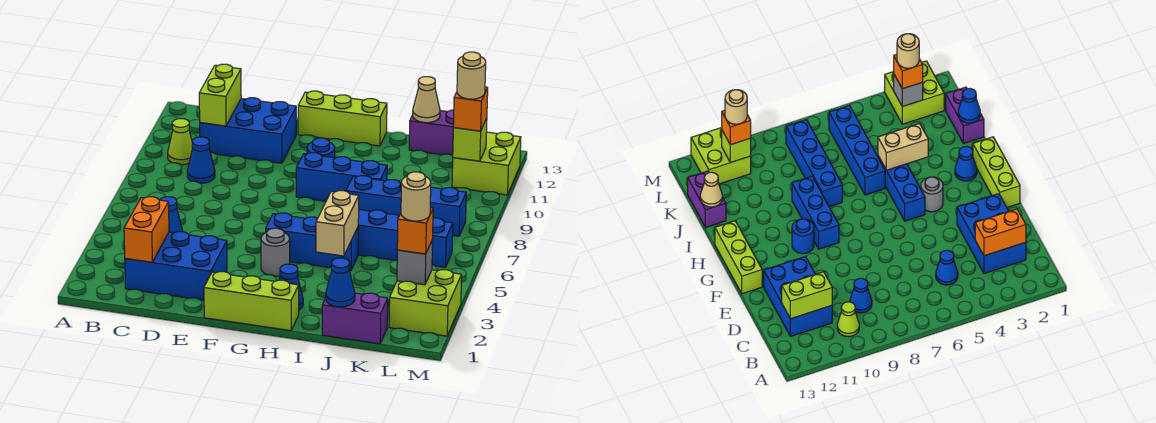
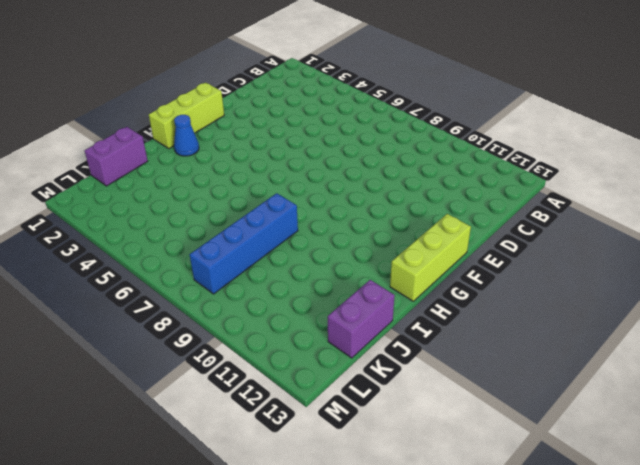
none -> lime 1x1 cone [168,119,193,165]
none -> blue 2x3 brick [125,232,227,300]
none -> blue 1x1 cone [160,197,183,233]

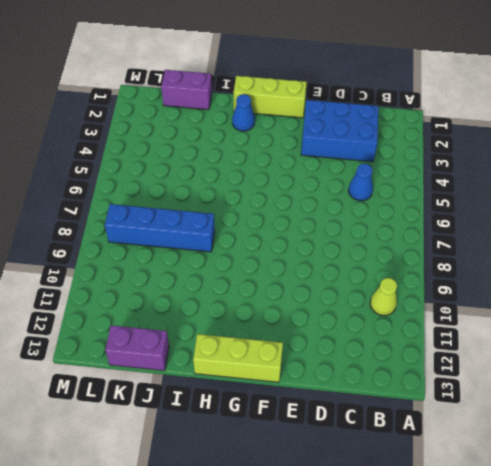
none -> blue 1x1 cone [187,137,215,183]
none -> blue 2x3 brick [200,98,296,163]
none -> grey 1x1 round brick [261,228,290,276]

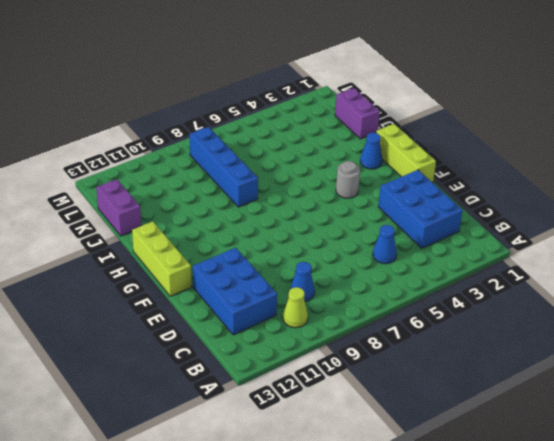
none -> blue 1x3 brick [266,213,358,271]
none -> blue 1x3 brick [296,153,387,201]
none -> blue 1x1 round brick [307,138,335,158]

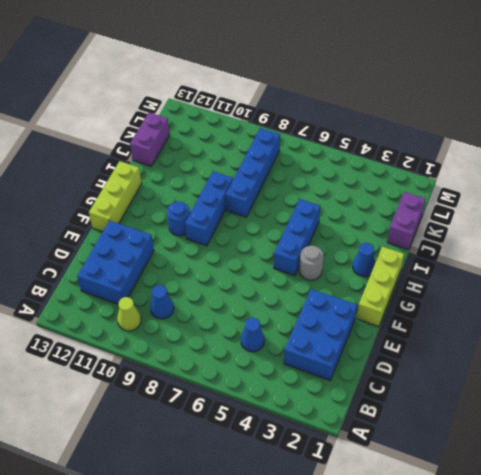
none -> blue 1x4 brick [358,210,453,267]
none -> lime 2x2 brick [389,270,462,336]
none -> lime 2x2 brick [452,132,521,195]

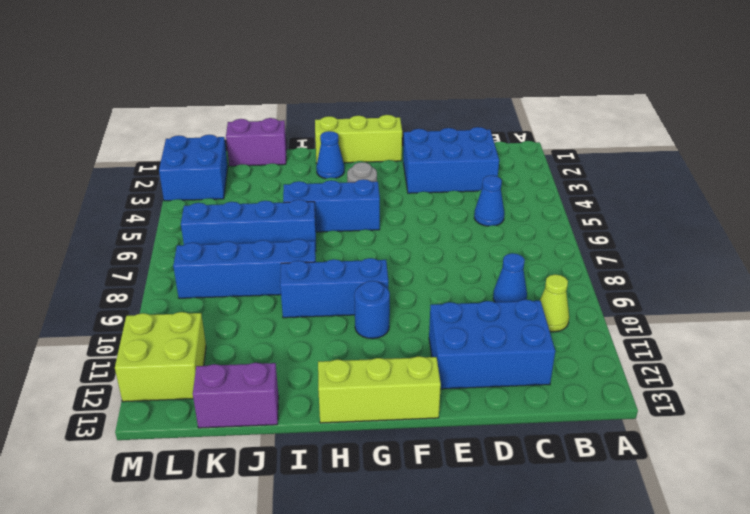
blue 2x2 brick [159,135,228,201] -> lime 2x2 brick [389,270,462,336]
none -> orange 1x2 brick [124,197,169,262]
none -> lime 1x2 brick [199,64,241,126]
none -> tan 1x2 brick [316,191,359,256]

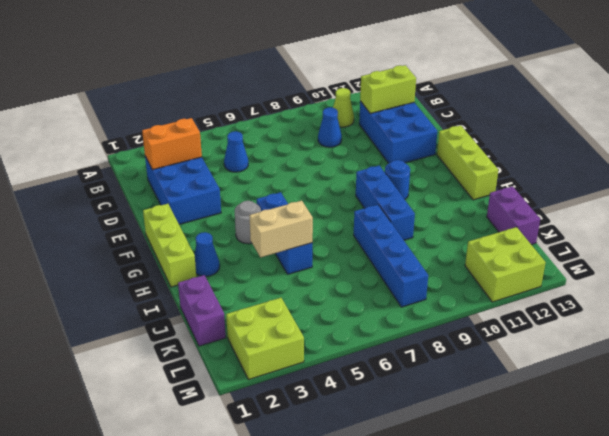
none -> blue 1x4 brick [358,210,453,267]
none -> blue 1x1 cone [326,258,355,307]
none -> tan 1x1 cone [413,77,440,123]

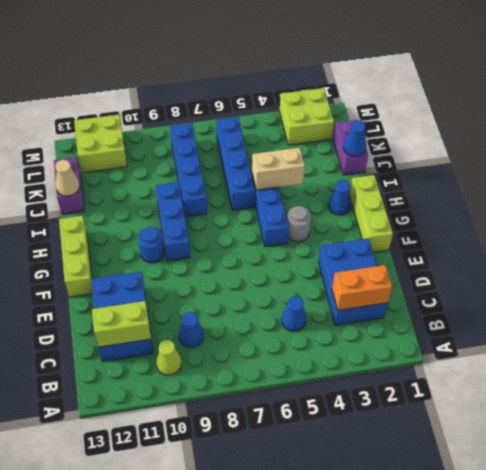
none -> grey 1x1 brick [397,240,433,285]
none -> lime 1x1 brick [453,118,487,161]
none -> orange 1x1 brick [397,208,433,254]

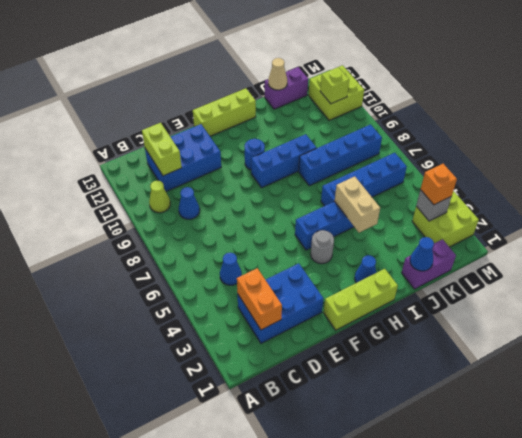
none -> orange 1x1 brick [453,87,488,131]
none -> tan 1x1 round brick [401,172,431,221]
none -> tan 1x1 round brick [457,52,486,99]

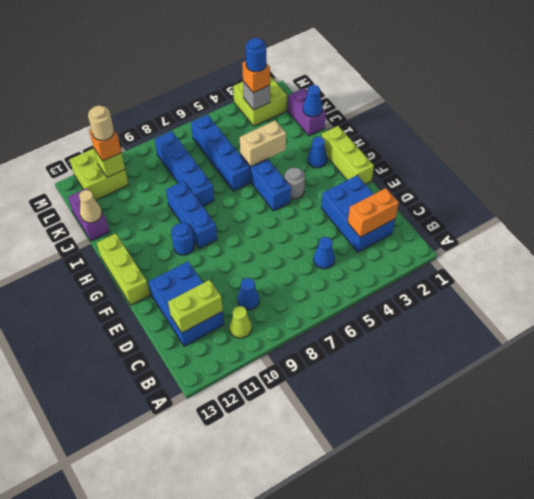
blue 1x1 round brick [246,38,266,72] -> tan 1x1 round brick [401,172,431,221]

